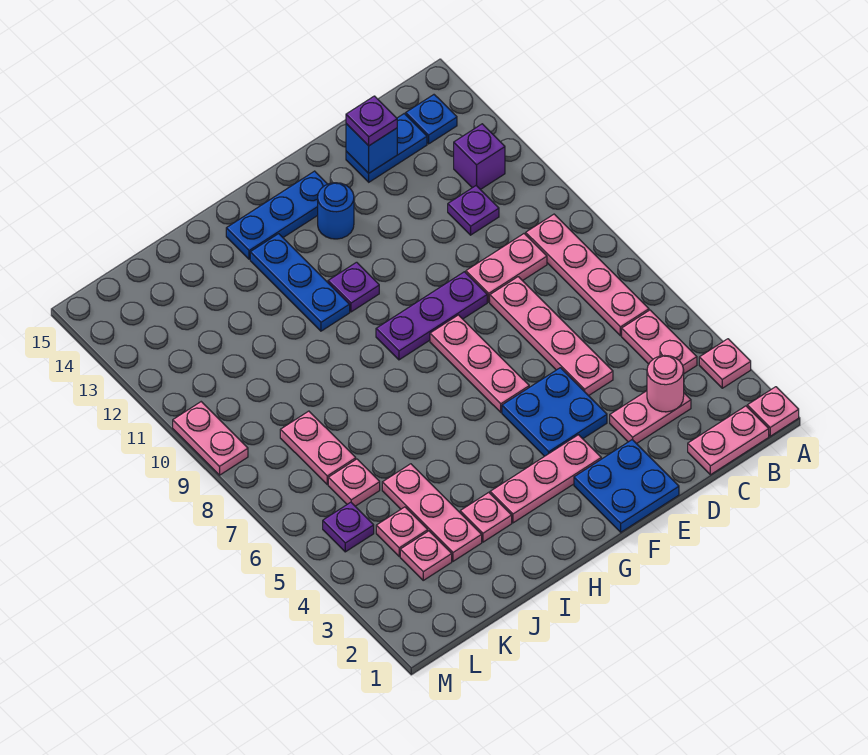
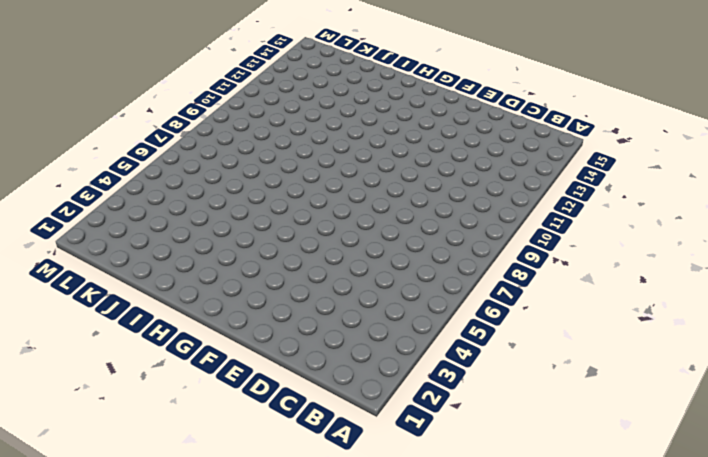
none -> pink 1x1 plate [747,387,799,436]
none -> pink 1x1 plate [699,339,751,388]
none -> pink 1x2 plate [688,406,769,475]
none -> pink 1x2 plate [622,310,697,374]

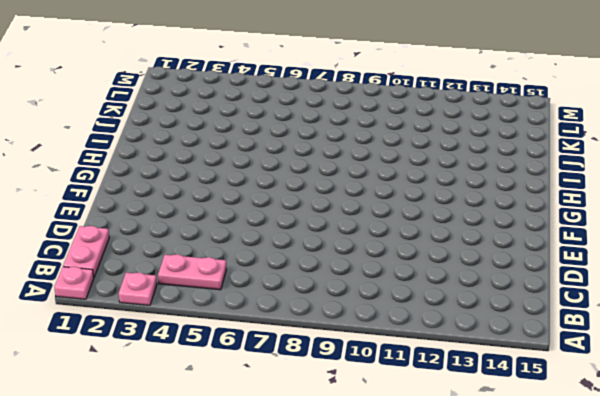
none -> pink 1x4 plate [526,214,649,336]
none -> purple 1x1 brick [454,124,505,190]
none -> blue 1x1 plate [406,95,457,144]
none -> pink 1x2 plate [610,391,691,444]

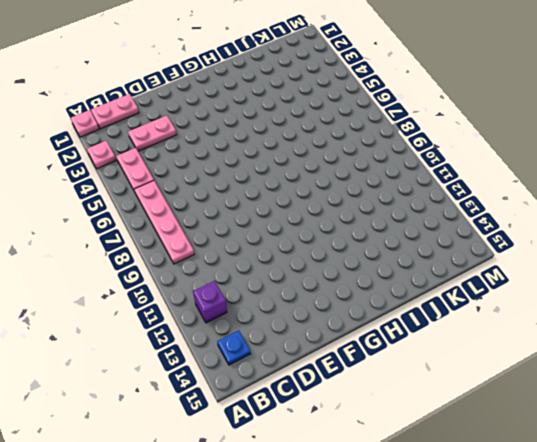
none -> pink 1x2 plate [466,234,547,302]
none -> purple 1x1 plate [448,186,499,235]
none -> blue 1x2 plate [346,114,427,182]
none -> pink 1x4 plate [490,277,613,396]

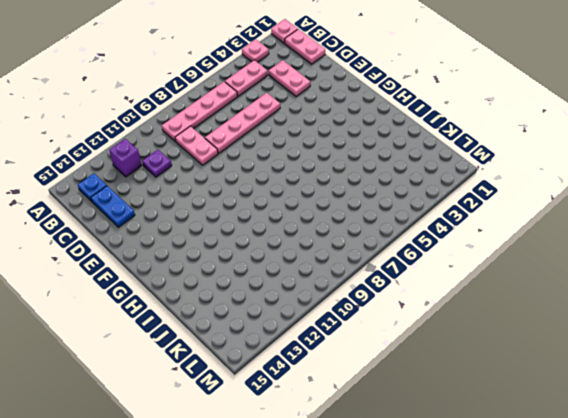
none -> blue 2x2 plate [574,440,679,532]
none -> blue 2x2 plate [502,368,607,456]
none -> purple 1x3 plate [376,272,487,360]
none -> pink 1x3 plate [490,435,601,523]

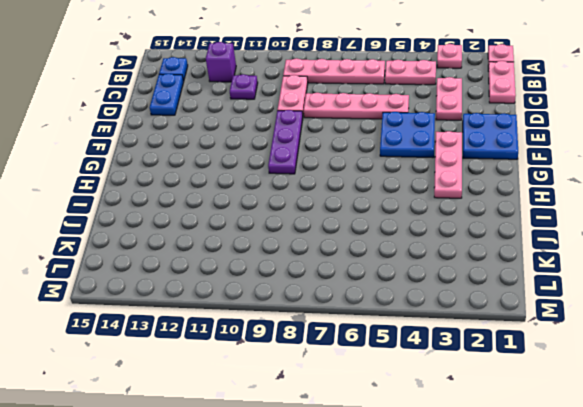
none -> pink 1x3 plate [430,315,529,412]
none -> blue 1x1 round brick [318,183,354,239]
none -> blue 1x3 plate [226,171,327,259]
none -> purple 1x1 plate [328,262,379,312]

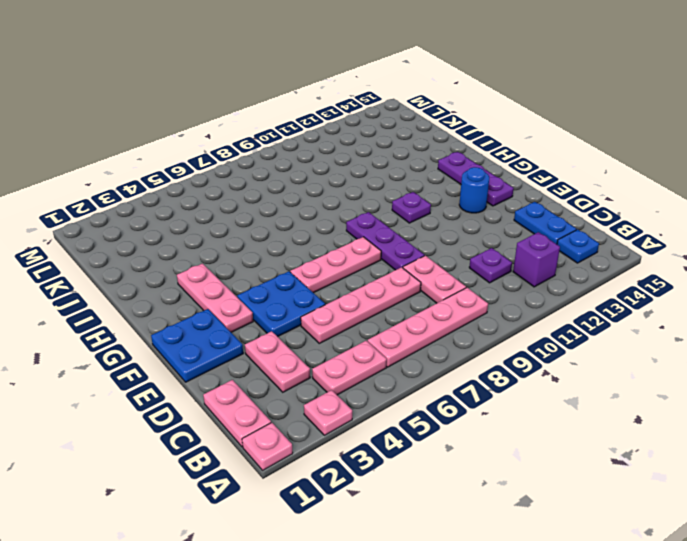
purple 1x3 plate [438,152,514,206] -> blue 1x3 plate [226,171,327,259]
none -> blue 1x3 plate [250,234,350,331]
none -> pink 1x1 plate [460,492,512,542]
none -> pink 1x3 plate [382,464,482,561]
none -> pink 1x1 plate [400,531,452,580]

